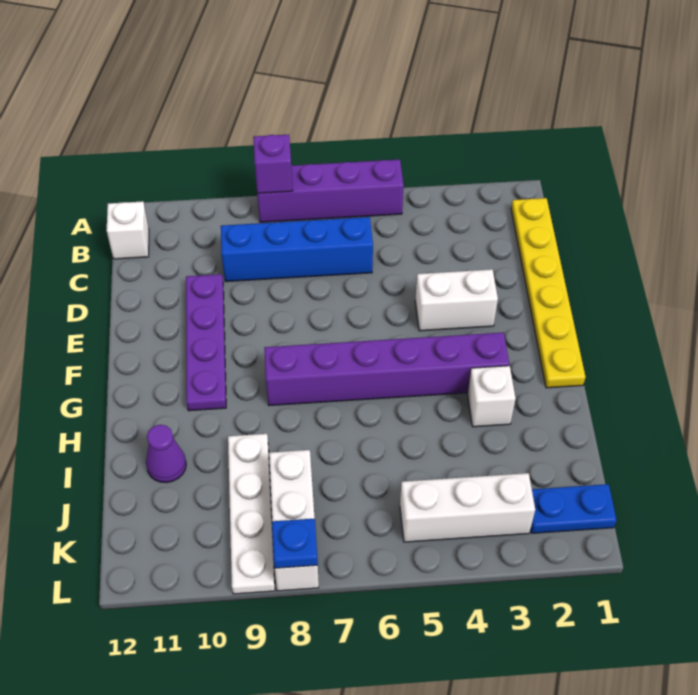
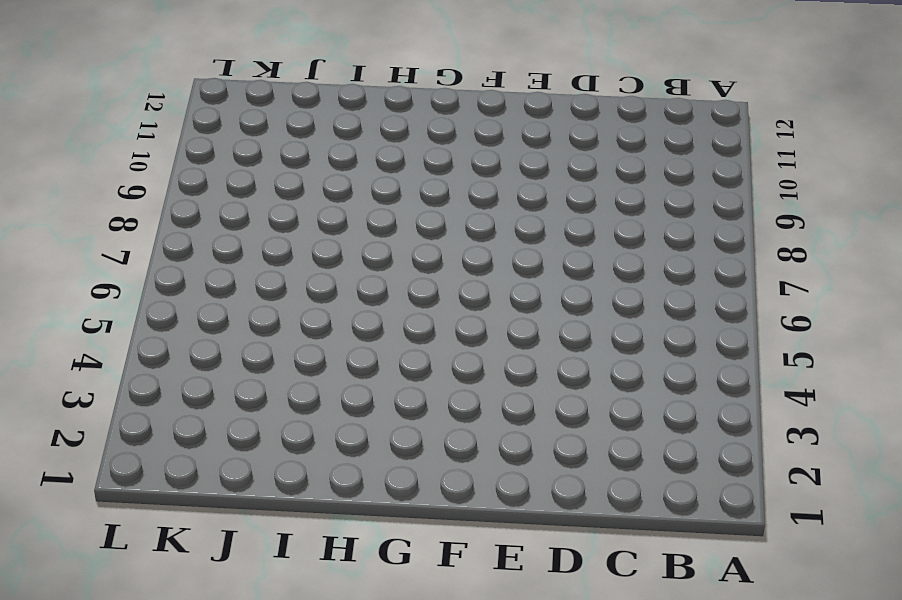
none -> purple 1x4 brick [257,159,404,222]
none -> yellow 1x6 plate [511,198,585,388]
none -> white 1x1 brick [107,201,149,259]

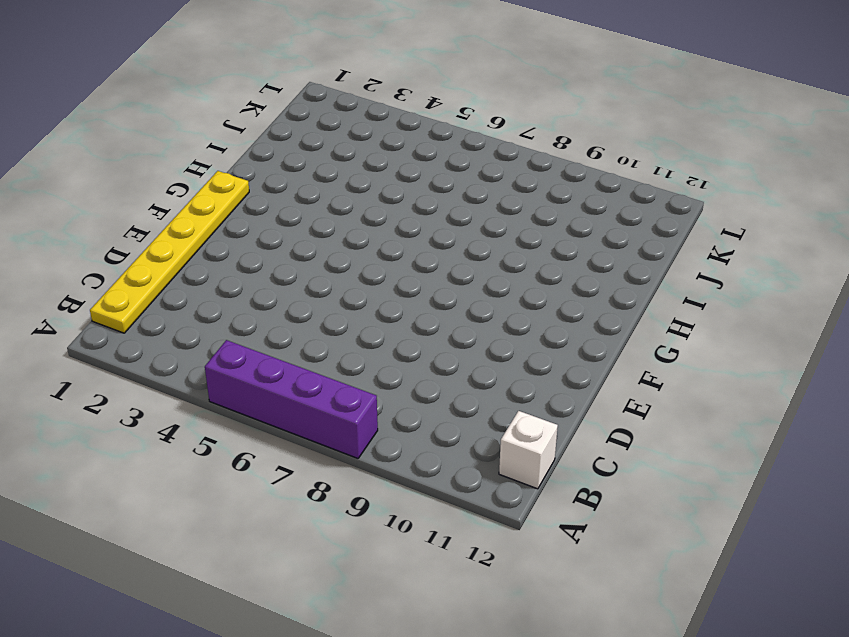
none -> blue 1x4 brick [221,217,373,282]
none -> purple 1x4 plate [186,274,226,411]
none -> white 1x2 brick [415,269,498,331]

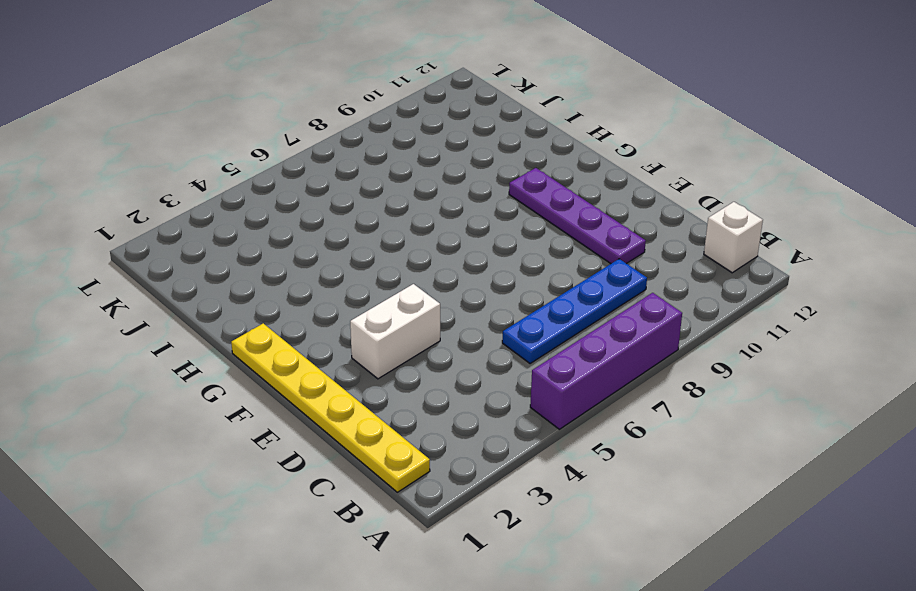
blue 1x4 plate [502,259,647,364] -> blue 1x4 brick [221,217,373,282]
none -> purple 1x6 brick [264,332,509,406]
none -> white 1x1 brick [467,366,516,427]
none -> white 1x4 plate [228,434,275,594]

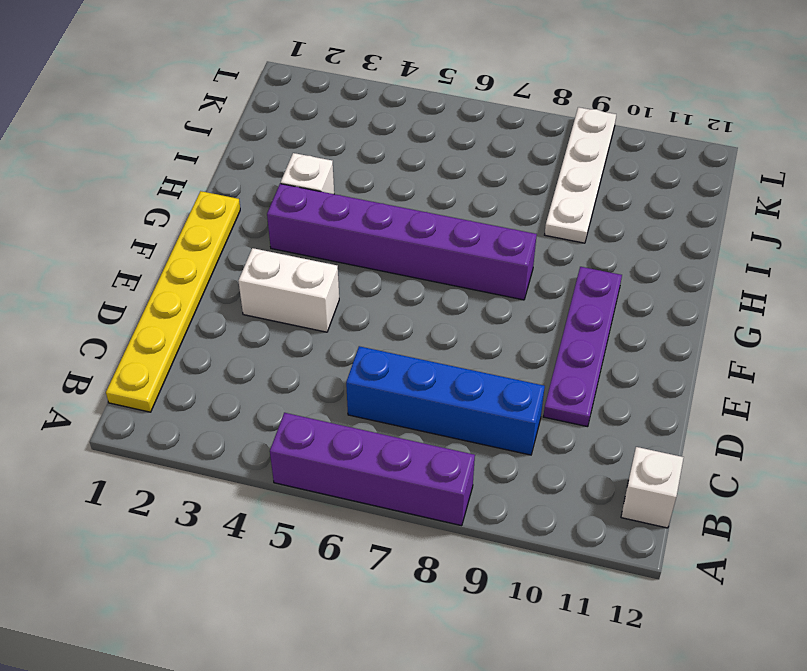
none -> purple 1x1 cone [146,425,186,483]
none -> white 1x3 brick [269,450,319,591]
none -> blue 1x2 plate [531,484,616,533]

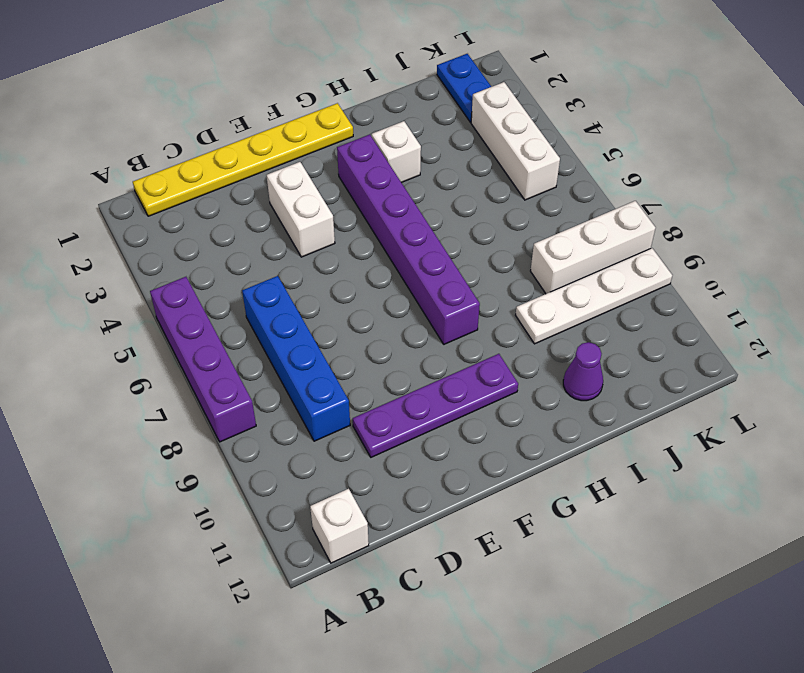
none -> purple 1x1 brick [253,135,293,193]
none -> blue 1x1 plate [272,518,318,568]

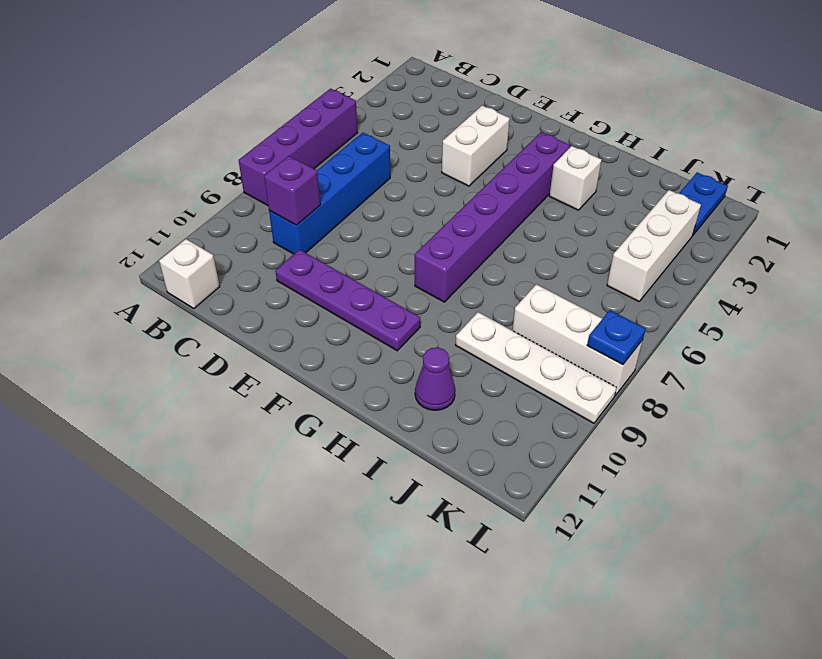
purple 1x1 brick [264,156,320,225] -> purple 1x1 brick moved to [253,135,293,193]
none -> yellow 1x6 plate [511,198,585,388]

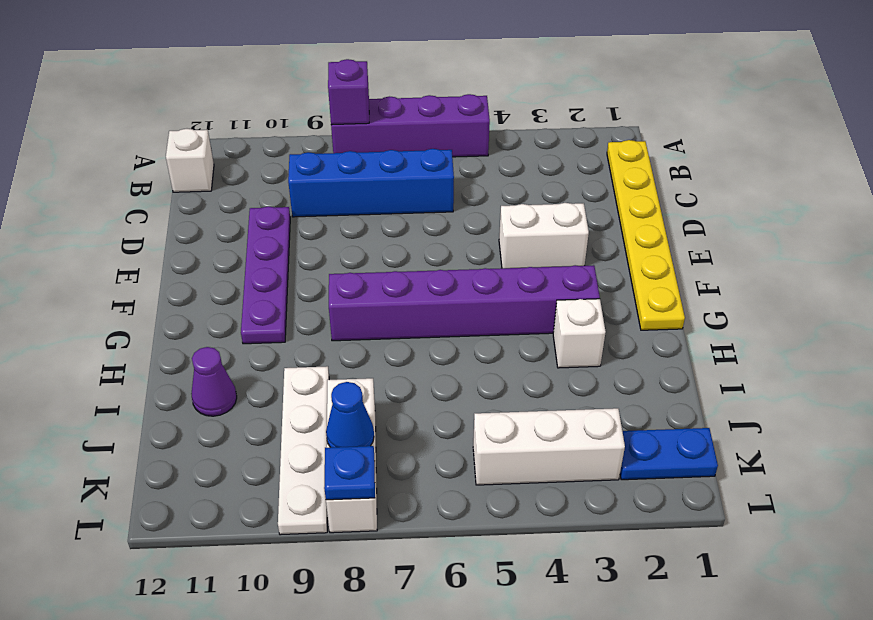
blue 1x1 cone [326,382,374,447] -> none

